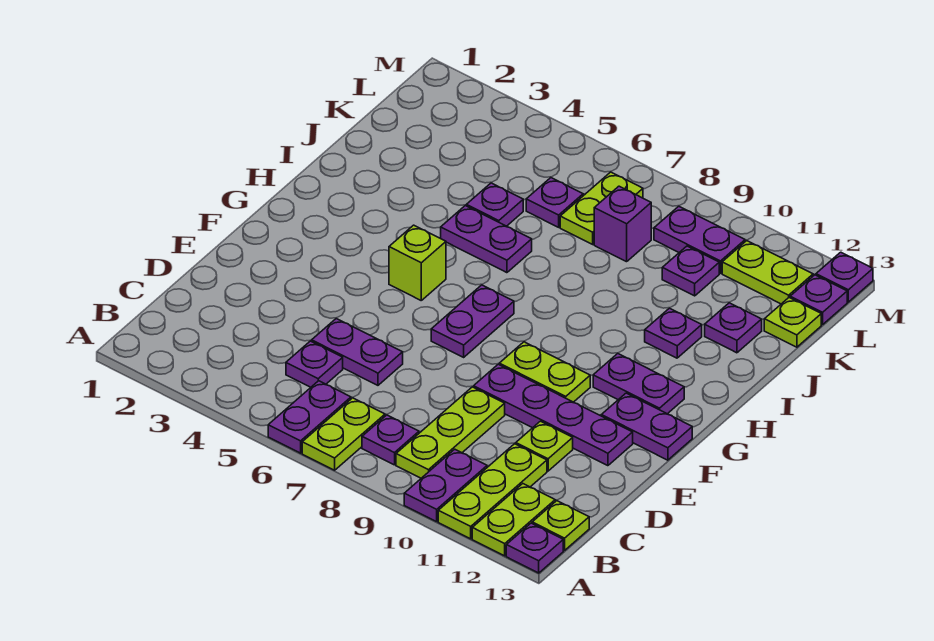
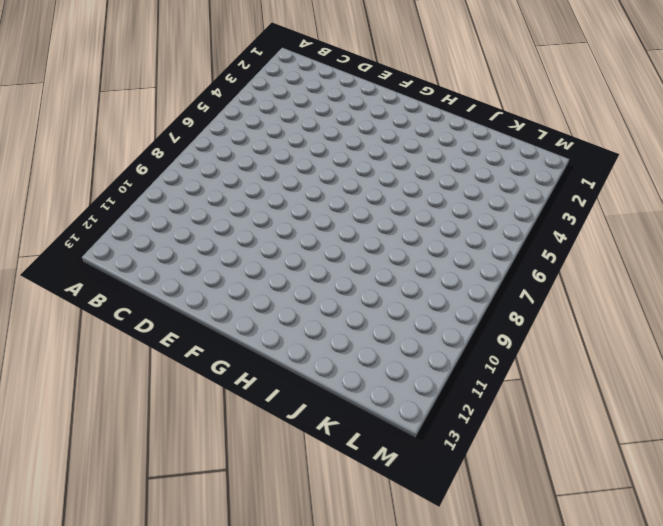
none -> purple 1x2 plate [268,381,351,453]
none -> lime 1x2 plate [302,398,385,470]
none -> purple 1x2 plate [404,449,487,522]
none -> lime 1x3 plate [438,444,547,539]

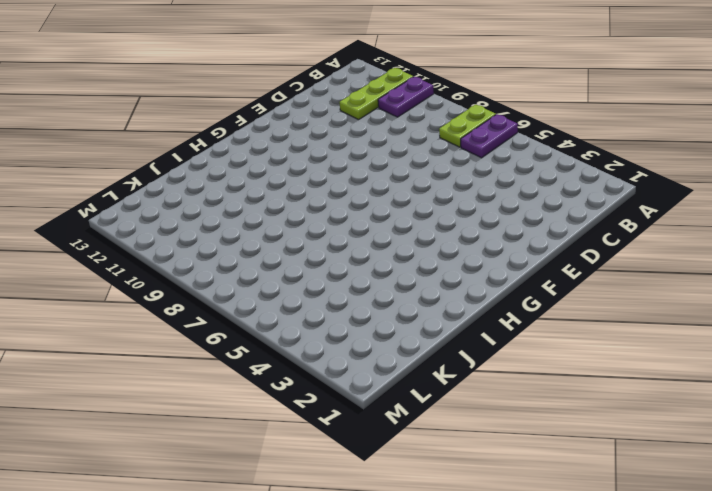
none -> lime 1x2 plate [472,484,555,556]
none -> purple 1x1 plate [506,523,563,573]
none -> purple 1x1 plate [362,415,419,465]
none -> lime 1x3 plate [396,387,505,478]

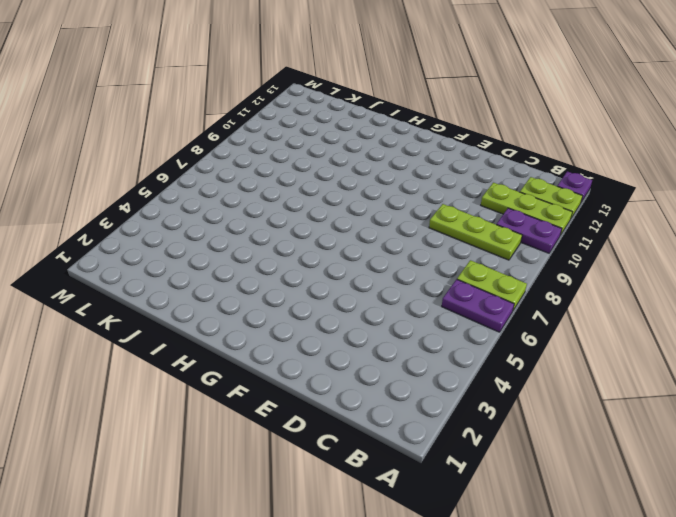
none -> purple 1x1 plate [362,415,419,465]
none -> lime 1x1 plate [532,501,589,550]
none -> purple 1x1 plate [286,341,343,387]
none -> purple 1x2 plate [312,319,403,385]

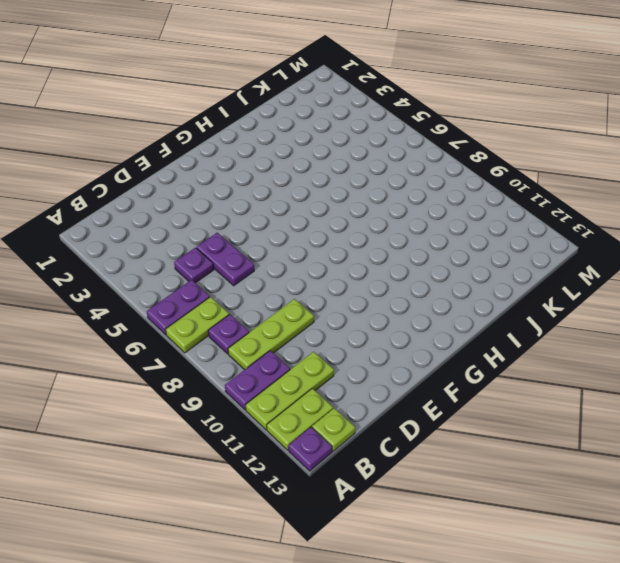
none -> lime 1x1 plate [516,421,573,471]
none -> purple 1x4 plate [474,364,633,466]
none -> purple 1x2 plate [431,285,514,357]
none -> lime 1x2 plate [499,342,590,402]

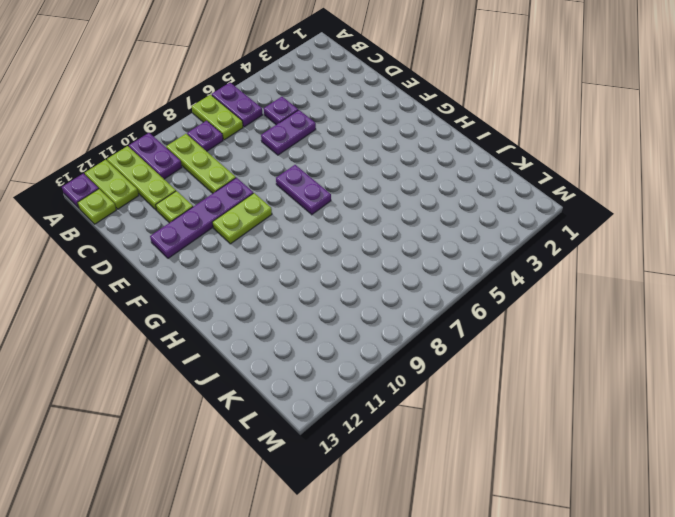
none -> purple 1x2 plate [601,393,692,460]
none -> lime 1x1 brick [389,225,446,300]
none -> purple 1x2 plate [593,354,684,414]
none -> purple 1x2 plate [441,206,532,273]

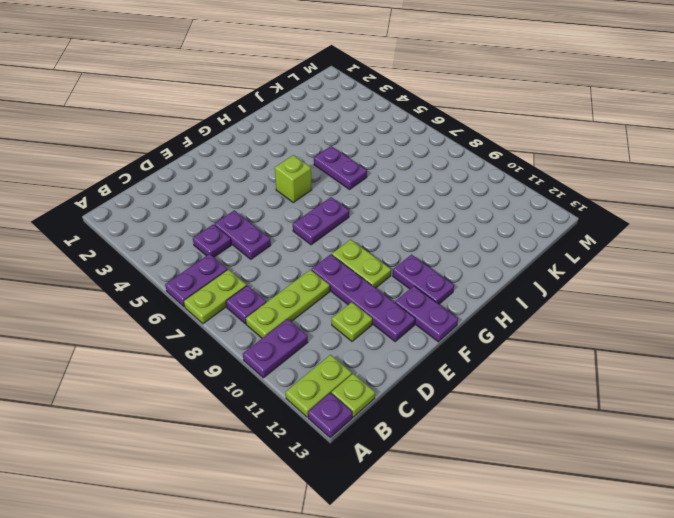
none -> lime 1x3 plate [438,444,547,539]
none -> purple 1x1 plate [645,308,702,358]
none -> purple 1x1 plate [466,183,523,226]
none -> purple 1x1 plate [705,303,762,353]

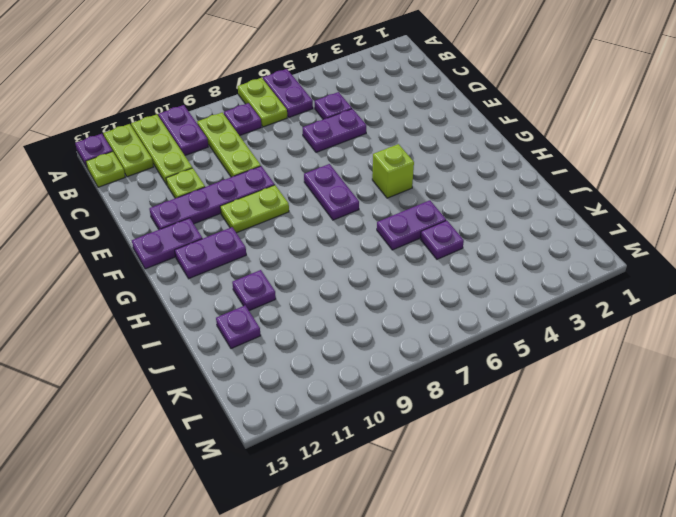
none -> purple 1x1 plate [526,178,583,227]
none -> lime 1x2 plate [560,172,643,244]
none -> purple 1x1 brick [594,186,651,262]
none -> purple 1x1 plate [662,246,719,296]

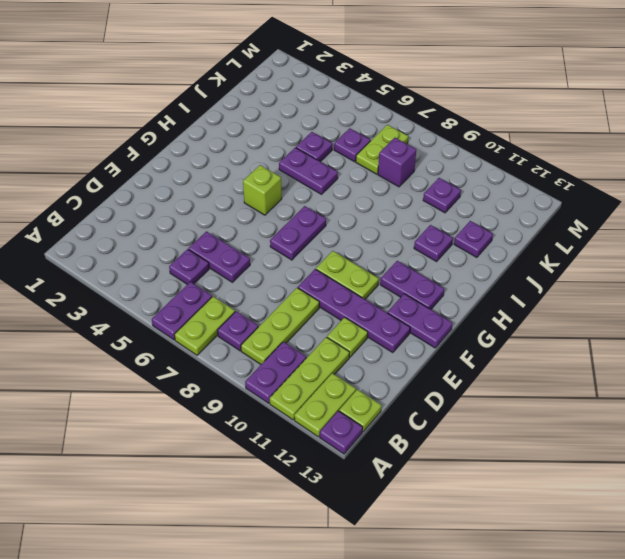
none -> lime 1x1 plate [764,298,821,347]
none -> purple 1x2 plate [654,206,745,273]
none -> lime 1x2 plate [722,241,813,304]
none -> purple 1x1 plate [790,275,847,325]

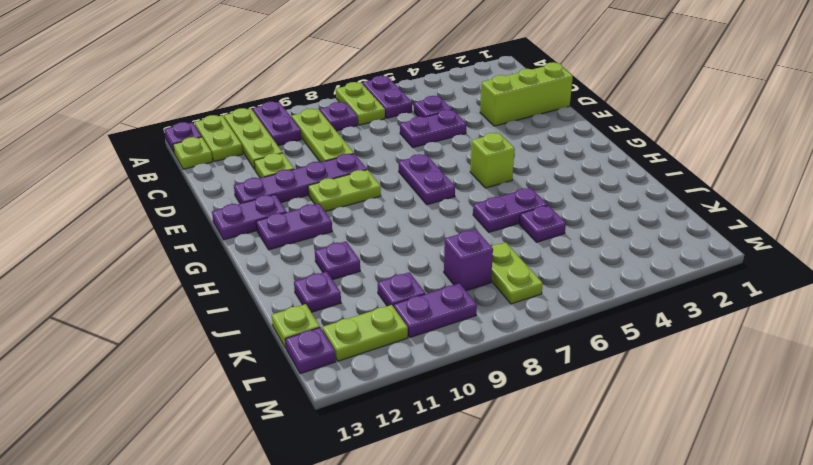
lime 1x3 brick [480,62,573,126] -> none
none -> purple 1x1 plate [526,178,583,227]
none -> purple 1x1 plate [816,252,873,302]

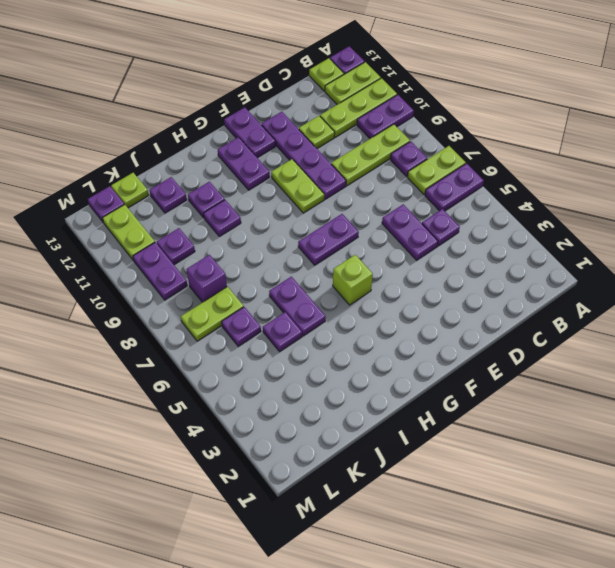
purple 1x1 plate [204,200,241,236] -> purple 1x1 plate moved to [816,252,873,302]

